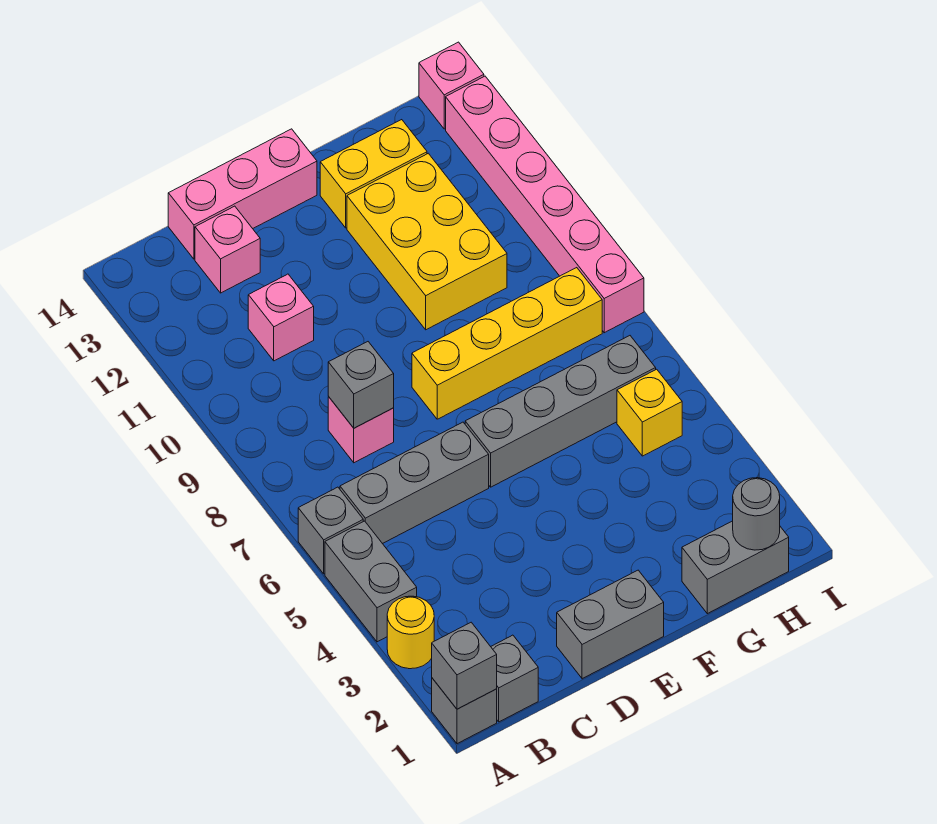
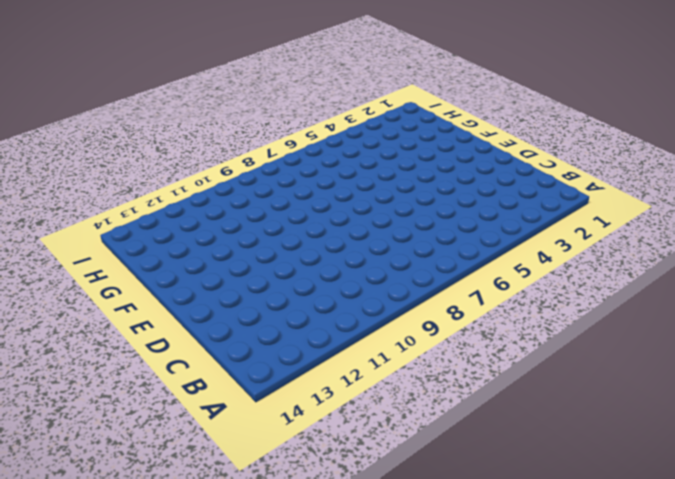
none -> grey 1x1 brick [432,678,497,744]
none -> yellow 1x1 round brick [387,596,434,669]
none -> grey 1x2 brick [325,521,417,642]

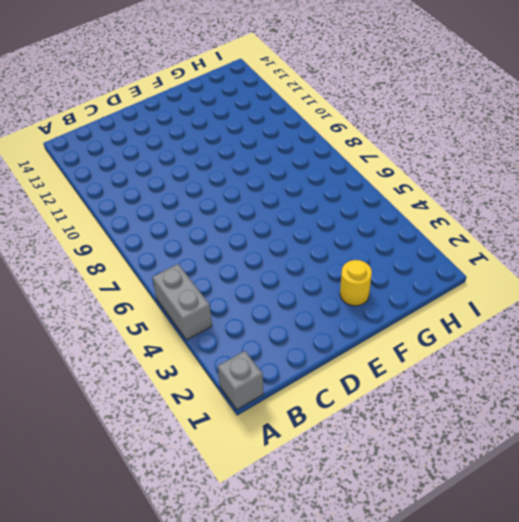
yellow 1x1 round brick [340,260,372,306] -> yellow 1x1 round brick moved to [387,596,434,669]
none -> grey 1x1 brick [298,487,363,574]
none -> grey 1x1 brick [491,635,538,722]
none -> grey 1x3 brick [340,422,489,544]

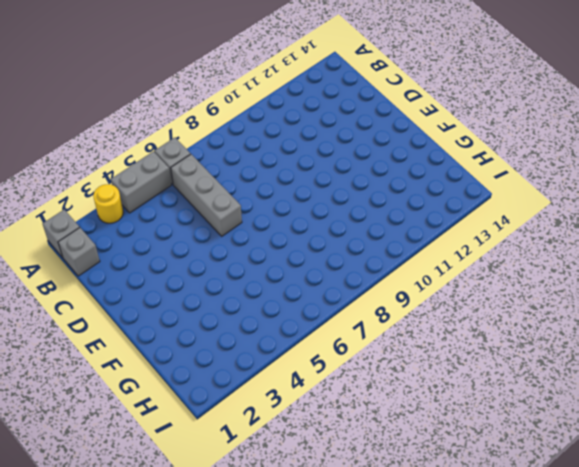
none -> pink 1x1 brick [328,397,394,463]
none -> pink 1x1 brick [248,274,314,361]
none -> pink 1x1 brick [195,206,260,293]

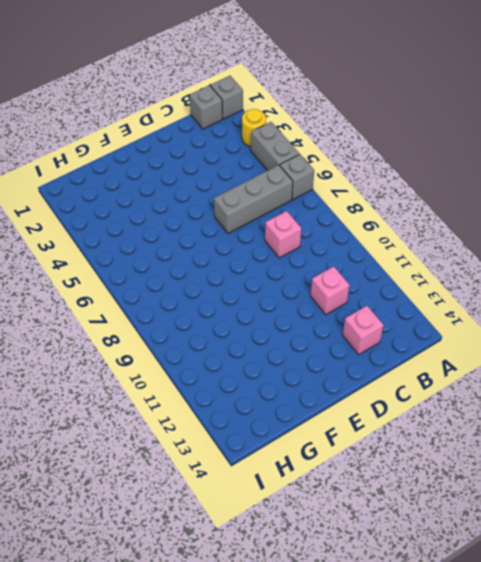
none -> pink 1x3 brick [168,129,317,259]
none -> grey 1x2 brick [557,570,664,679]
none -> grey 1x4 brick [465,336,656,487]

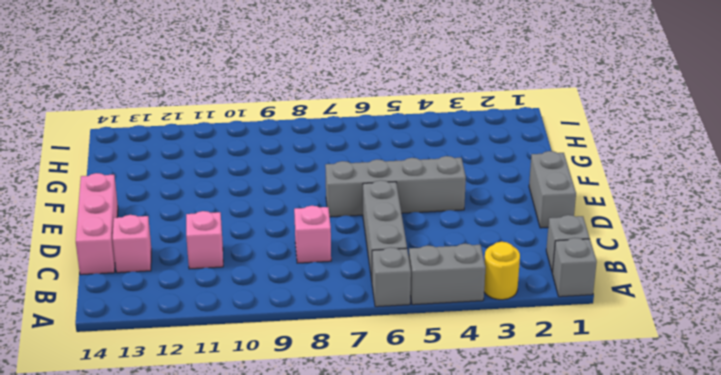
grey 1x4 brick [325,156,466,217] -> grey 1x4 brick turned to [465,336,656,487]
none -> yellow 1x4 brick [412,268,602,419]
none -> yellow 2x3 brick [347,153,507,330]
none -> yellow 1x2 brick [320,120,427,228]

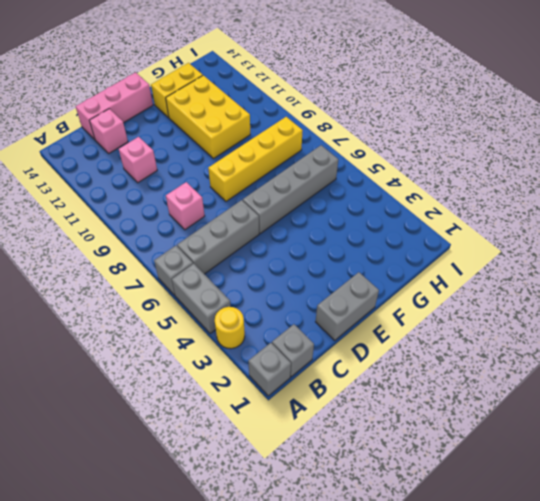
none -> grey 1x2 brick [682,521,789,614]
none -> yellow 1x1 brick [617,369,682,456]
none -> pink 1x6 brick [446,76,644,333]

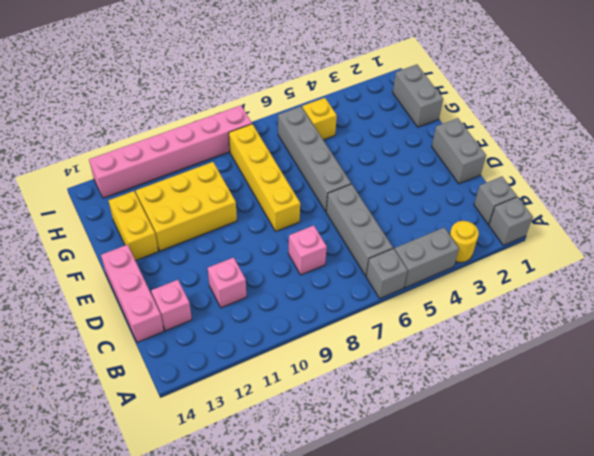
none -> pink 1x1 brick [419,42,484,129]
none -> grey 1x1 brick [432,622,497,709]
none -> grey 1x1 brick [328,342,394,428]

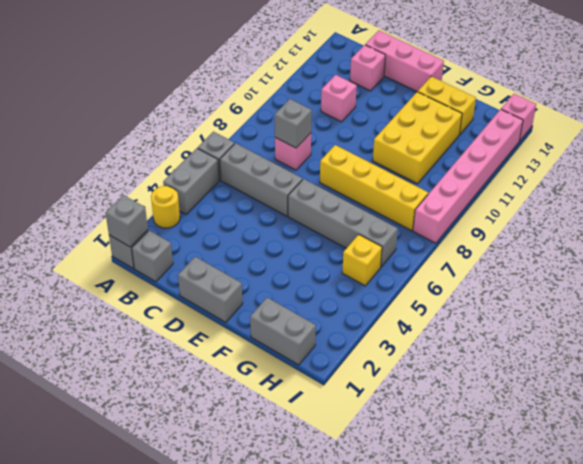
none -> grey 1x1 round brick [733,478,780,550]

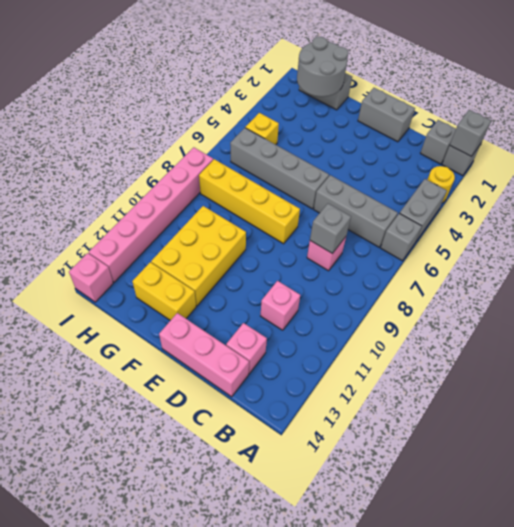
grey 2x2 round brick [297,37,348,97] -> grey 1x1 round brick [733,478,780,550]

